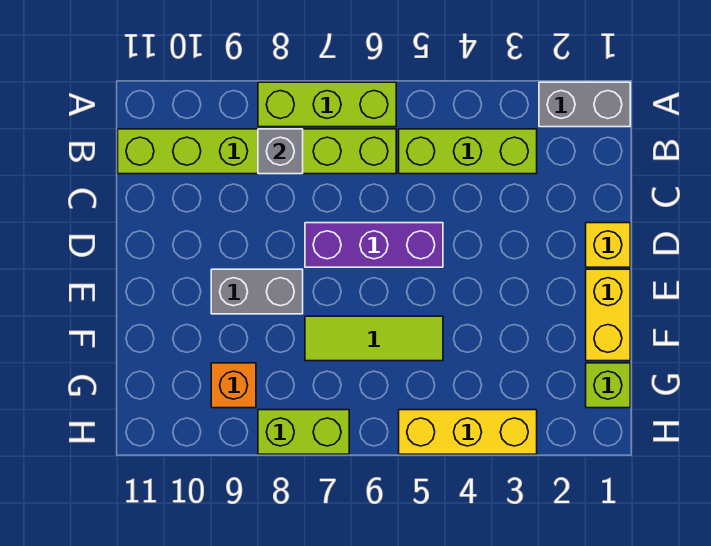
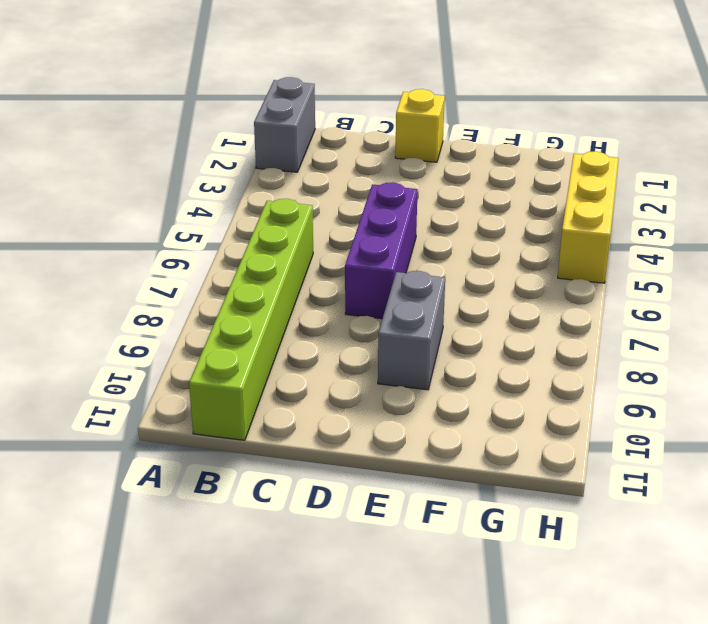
none -> lime 1x3 brick [258,82,396,127]
none -> lime 1x3 brick [399,129,537,174]
none -> yellow 1x2 brick [586,269,630,361]

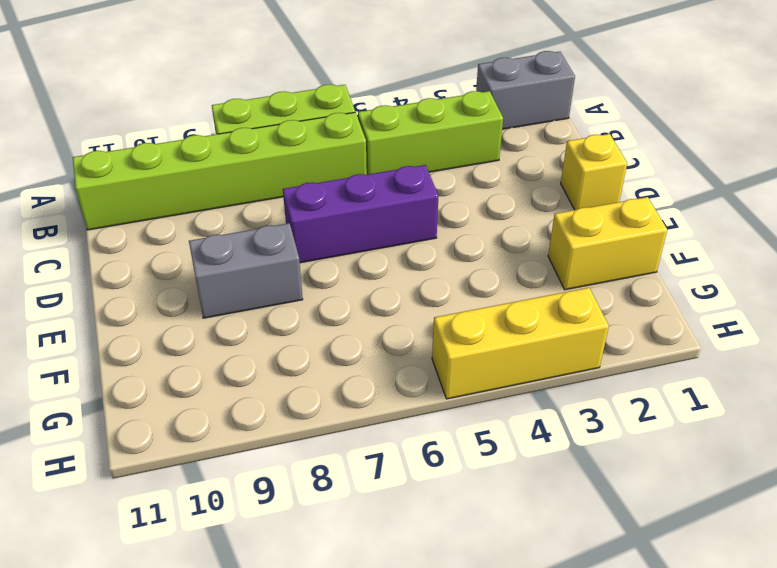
yellow 1x2 brick [548,197,667,290] -> yellow 1x2 brick turned to [586,269,630,361]
none -> lime 1x3 tile [305,316,443,361]
none -> lime 1x1 brick [586,363,630,408]
none -> orange 1x1 brick [211,363,256,408]

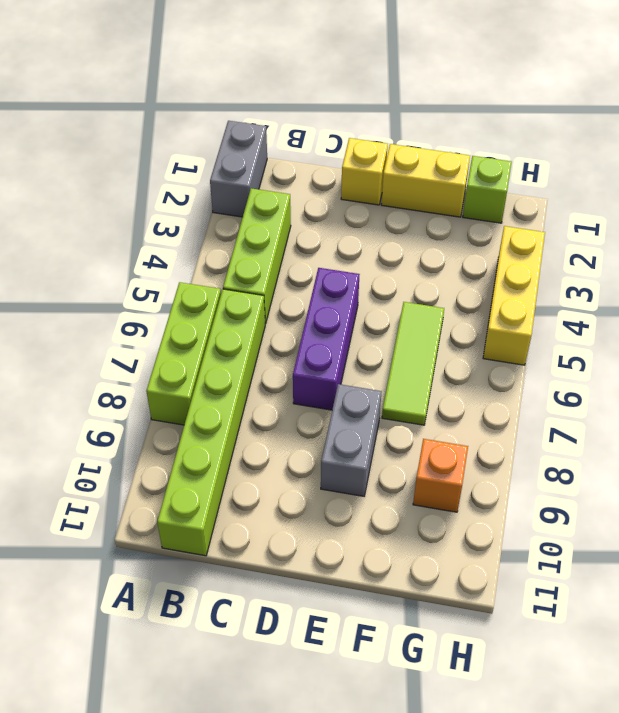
none -> lime 1x2 brick [258,410,349,454]
none -> grey 1x1 brick [258,129,303,174]

